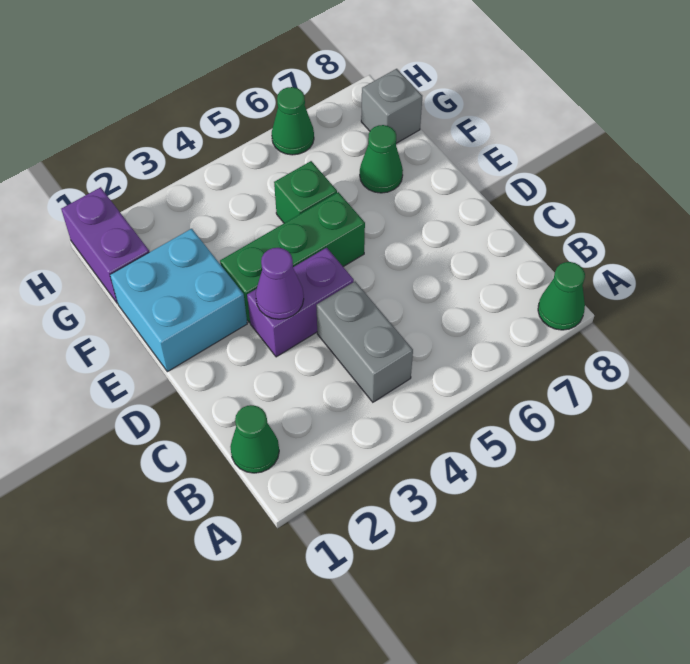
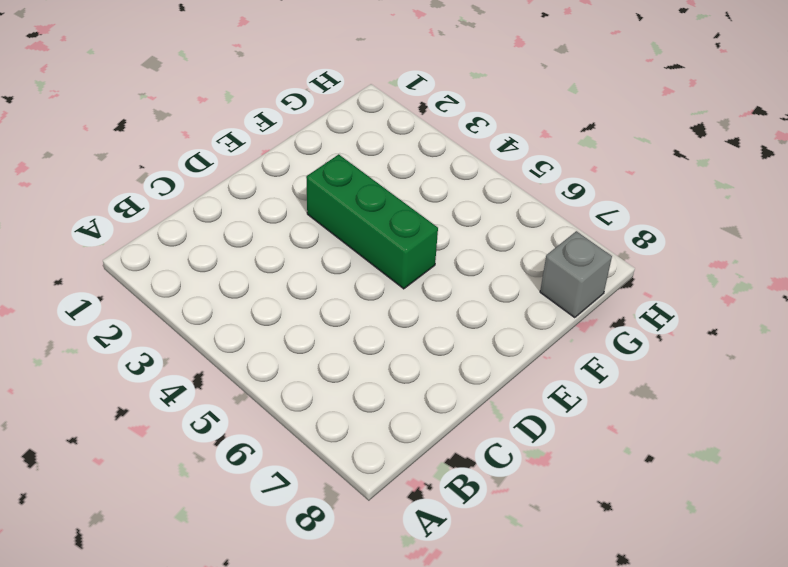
none -> green 1x1 cone [538,262,585,330]
none -> green 1x1 cone [230,405,279,473]
none -> grey 1x2 brick [316,282,413,402]

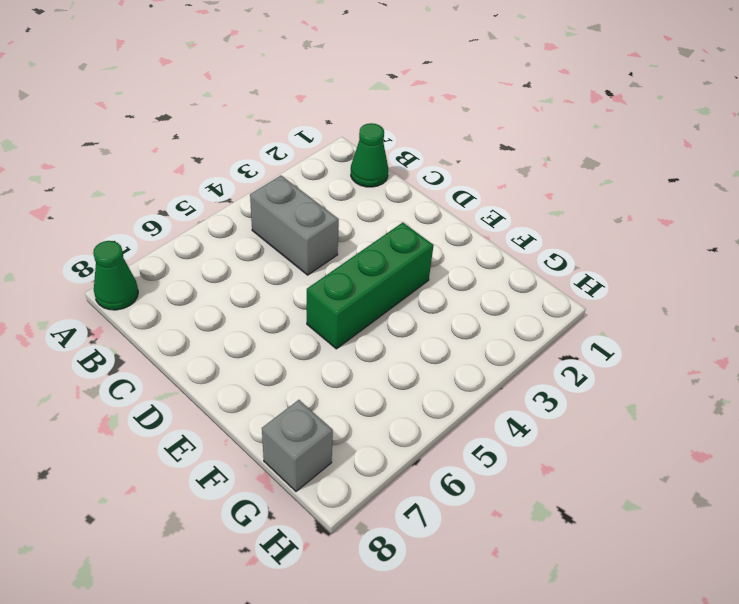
none -> purple 1x2 brick [247,248,354,357]
none -> cyan 2x2 brick [110,229,247,372]
none -> green 1x1 brick [274,161,337,223]

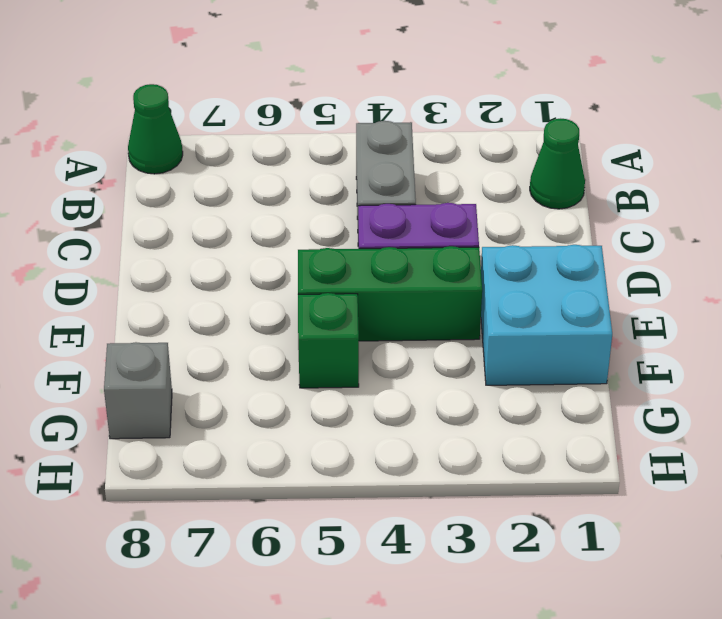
none -> green 1x1 cone [360,125,403,193]
none -> purple 1x2 brick [61,187,149,303]
none -> green 1x1 cone [272,87,314,155]

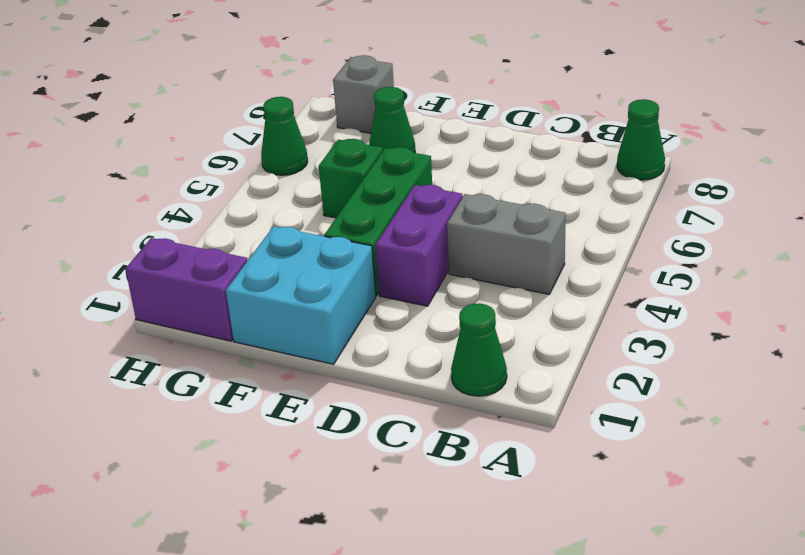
none -> purple 1x1 cone [256,248,304,319]

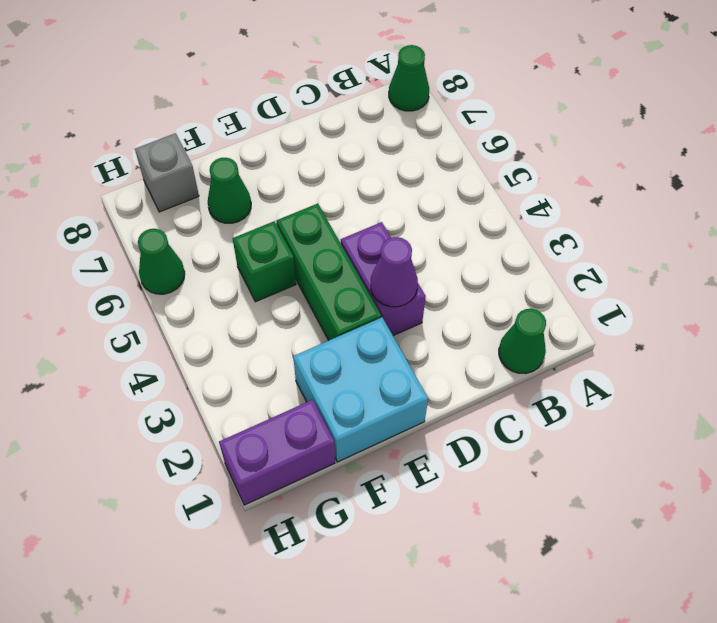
none -> grey 1x2 brick [316,282,413,402]

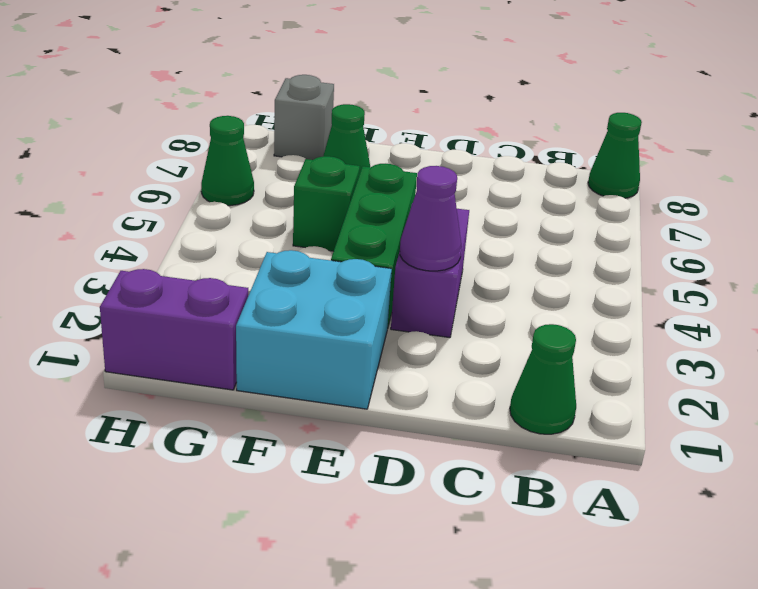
none -> grey 1x2 brick [316,282,413,402]

